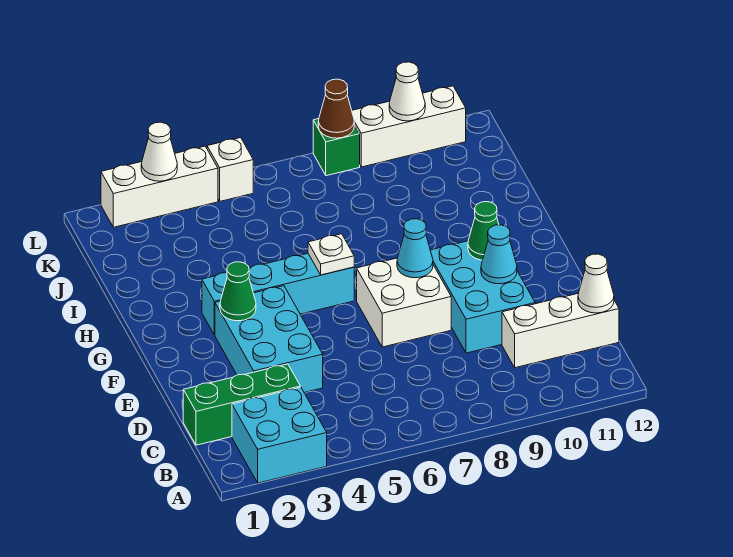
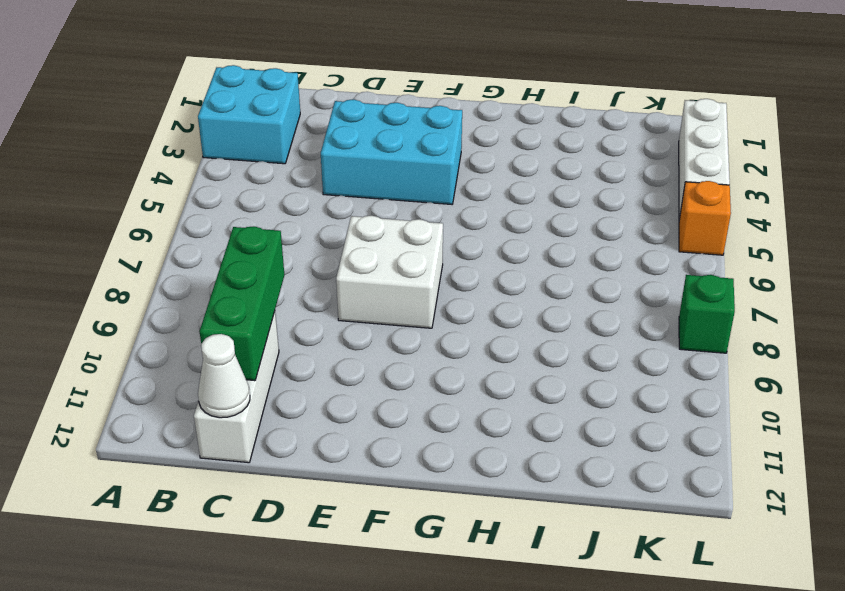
green 1x3 brick [200,226,284,381] -> green 1x3 brick moved to [183,364,300,445]
orange 1x1 brick [679,181,731,255] -> white 1x1 brick [207,138,253,201]
none -> cyan 2x3 brick [430,241,535,353]
none -> cyan 1x4 brick [202,253,354,335]
none -> white 1x3 brick [352,86,466,167]

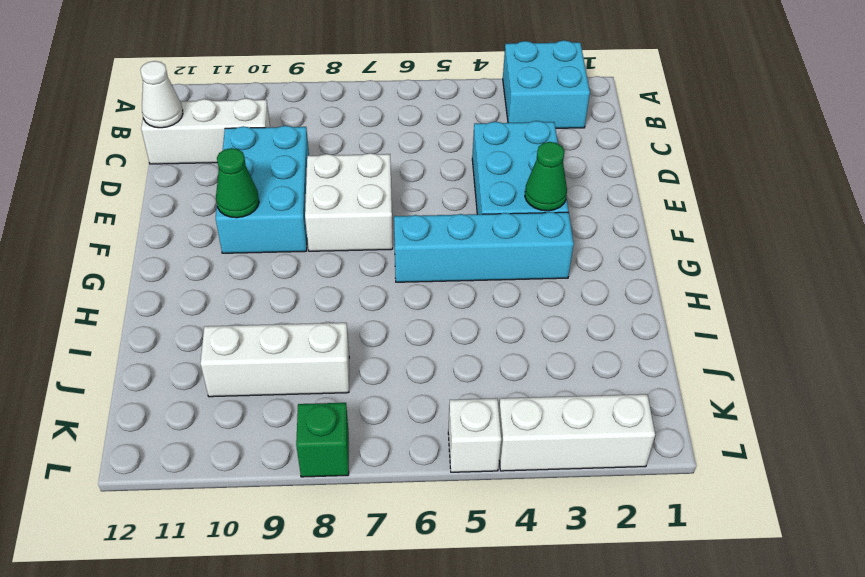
white 1x3 brick [200,323,349,397] -> white 1x3 brick moved to [352,86,466,167]
none -> green 1x3 brick [183,364,300,445]
none -> cyan 1x1 cone [481,225,517,284]
none -> cyan 1x1 cone [397,219,433,278]

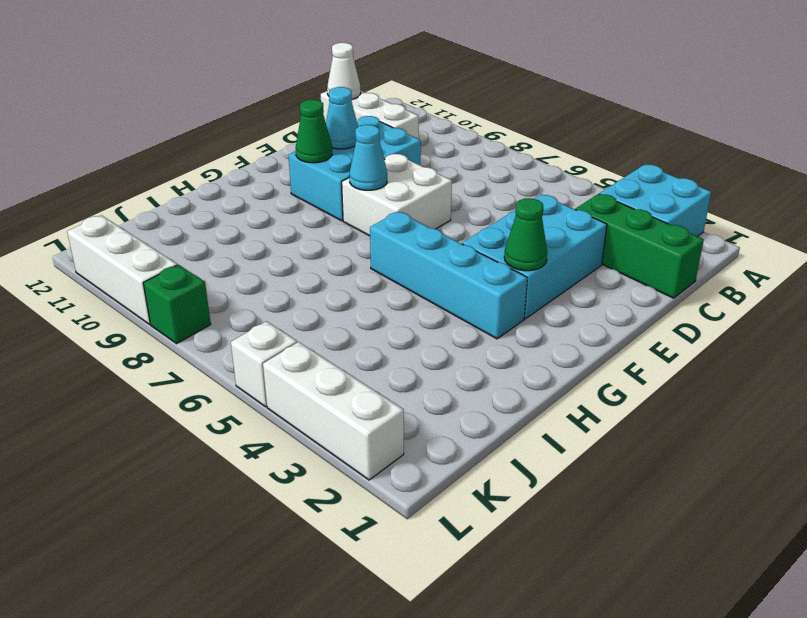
none -> white 1x1 plate [308,234,354,275]
none -> white 1x1 cone [141,122,177,181]
none -> brown 1x1 cone [318,79,354,138]

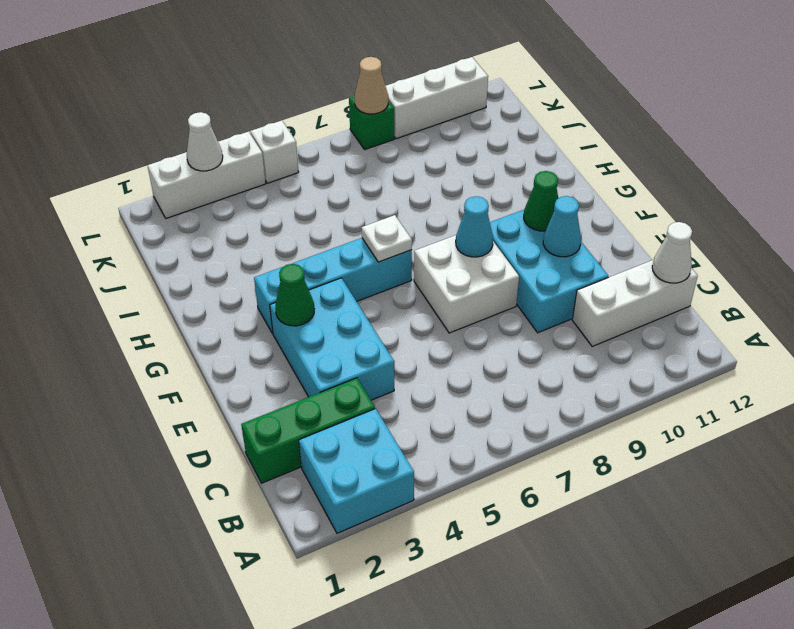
tan 1x1 cone [355,57,388,114] -> brown 1x1 cone [318,79,354,138]
none -> white 1x1 cone [389,62,425,121]

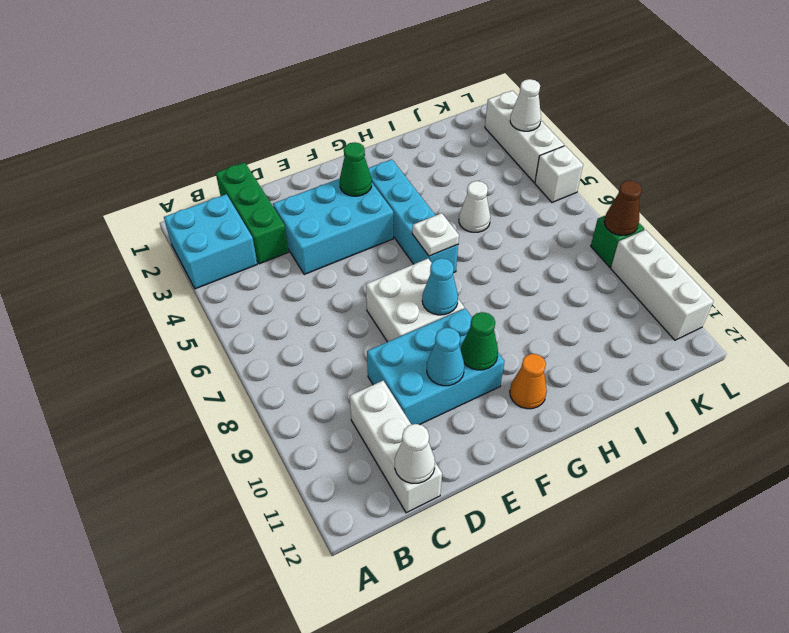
orange 1x1 cone [510,354,547,409] -> none
white 1x1 cone [459,181,490,232] -> white 1x1 cone moved to [389,62,425,121]

